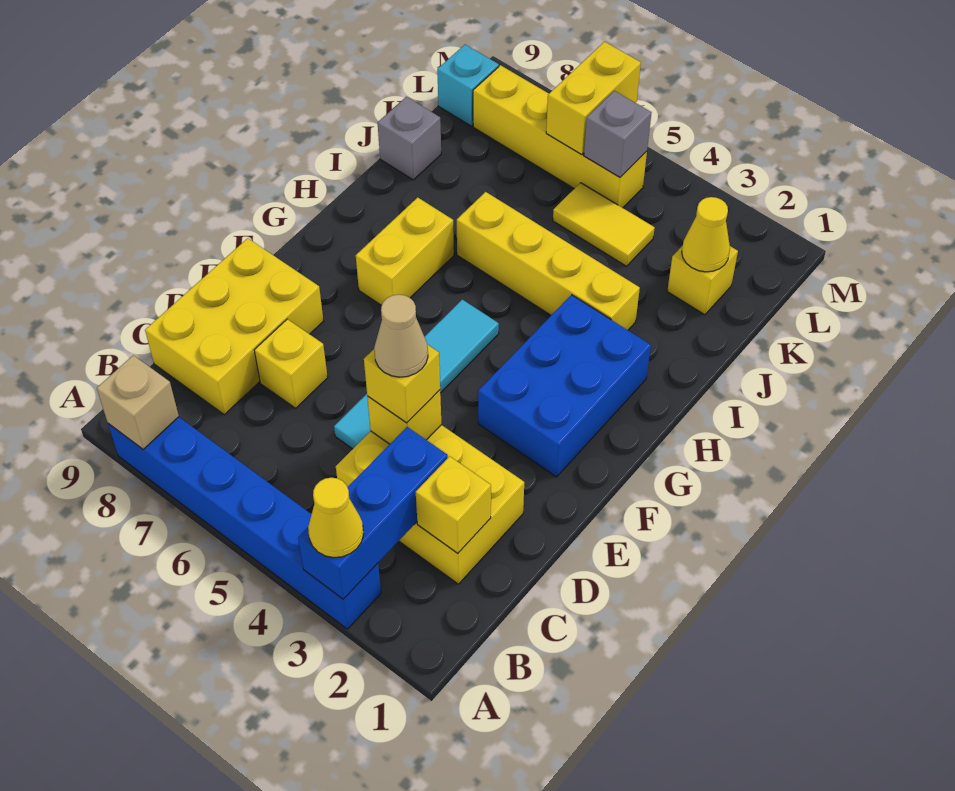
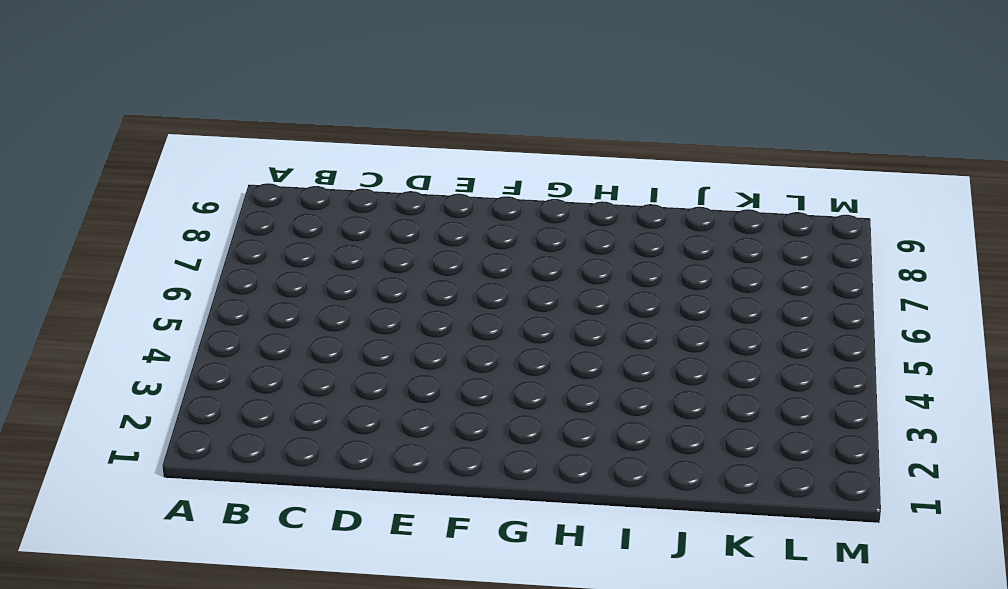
none -> blue 1x6 brick [108,417,381,629]
none -> yellow 2x3 brick [336,425,524,584]
none -> yellow 2x3 brick [145,238,323,415]

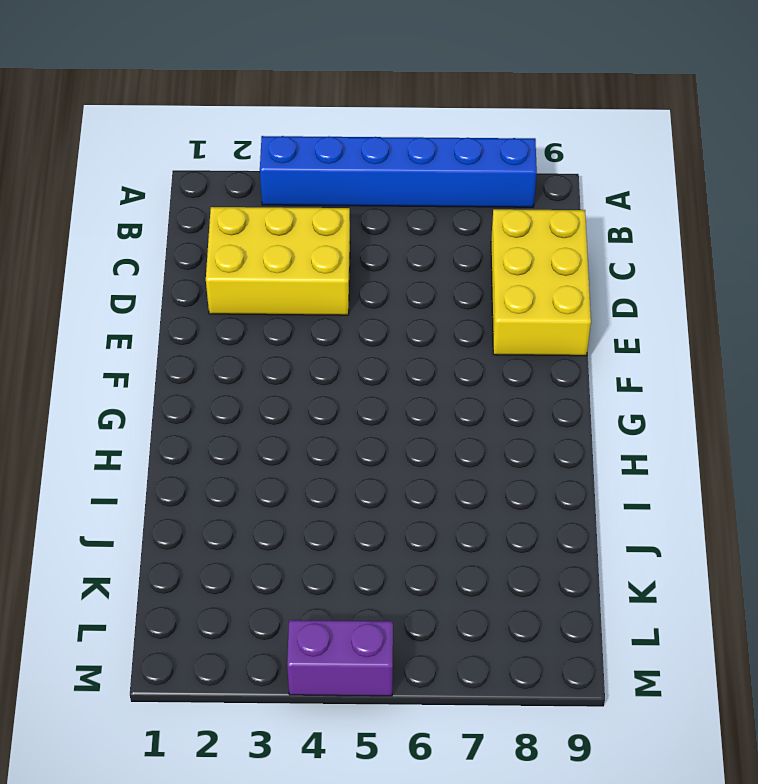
purple 1x2 brick [287,620,393,696] -> none
none -> cyan 1x4 tile [334,300,499,449]
none -> yellow 1x1 brick [254,319,328,408]
none -> blue 2x3 brick [478,295,651,477]

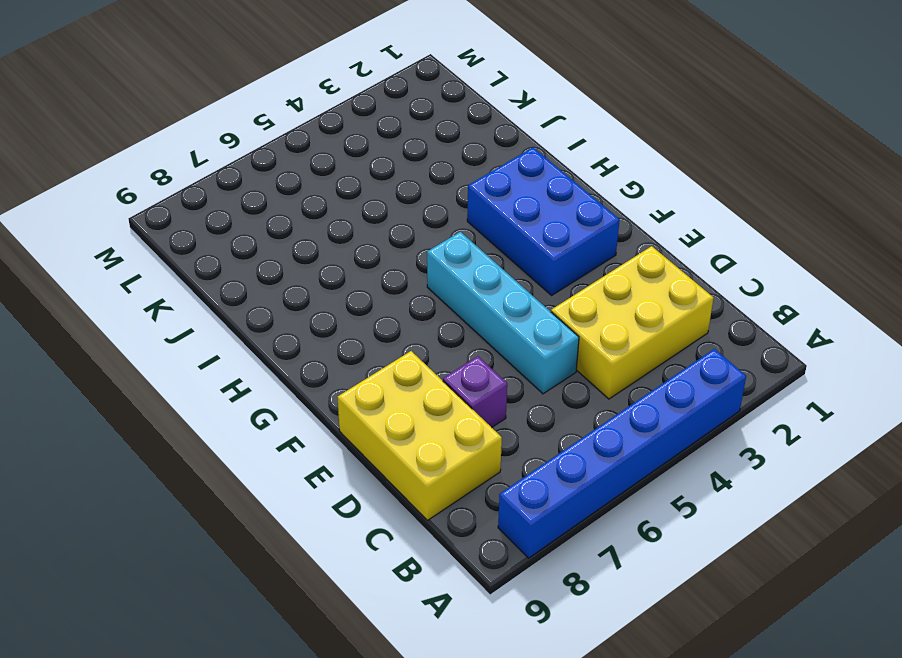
cyan 1x4 brick [427,232,579,394] -> cyan 1x4 tile [334,300,499,449]
purple 1x1 brick [443,356,507,427] -> yellow 1x1 brick [254,319,328,408]
none -> yellow 1x2 brick [356,197,454,305]
none -> yellow 1x4 brick [457,192,640,330]
none -> grey 1x1 brick [378,97,441,180]

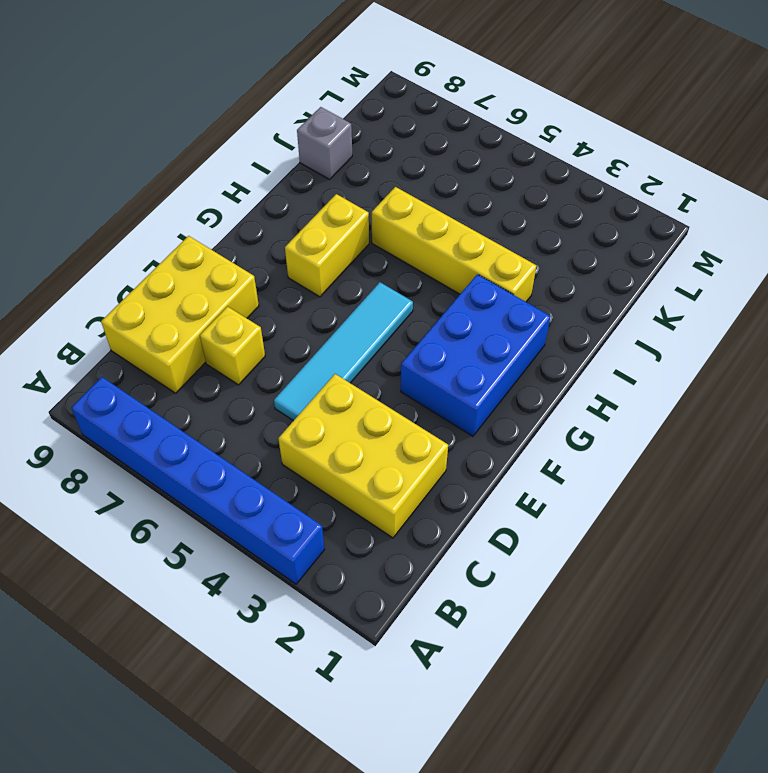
none -> yellow 1x1 brick [667,246,738,315]
none -> yellow 1x2 tile [553,183,655,266]
none -> yellow 1x4 brick [473,65,647,208]

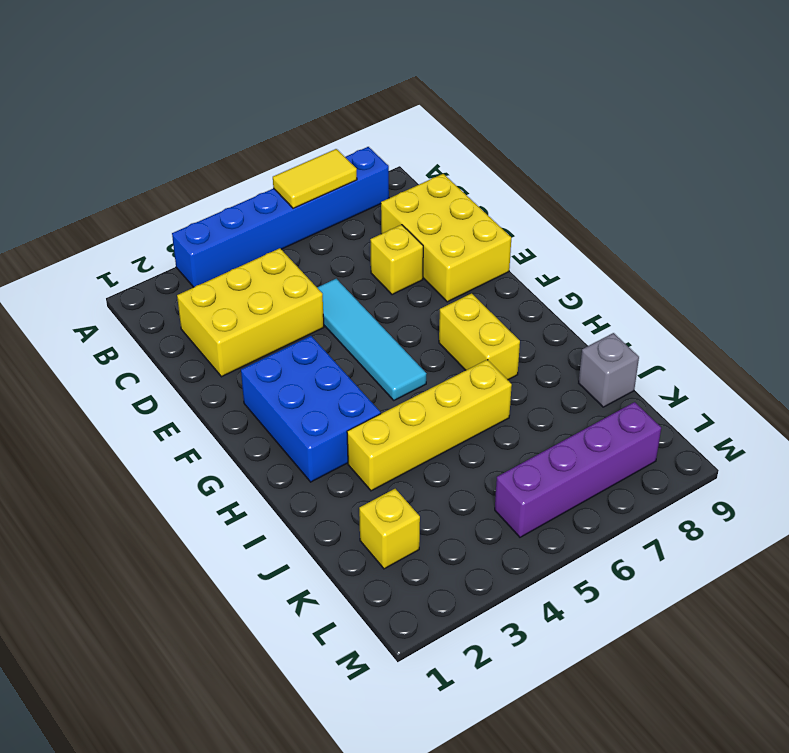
yellow 1x2 tile [273,149,357,209] -> yellow 1x2 tile moved to [553,183,655,266]
purple 1x4 brick [495,402,661,537] -> yellow 1x4 brick [473,65,647,208]
none -> cyan 1x1 brick [437,45,499,126]
none -> blue 1x3 brick [298,427,448,599]
none -> tan 1x1 brick [97,355,179,449]

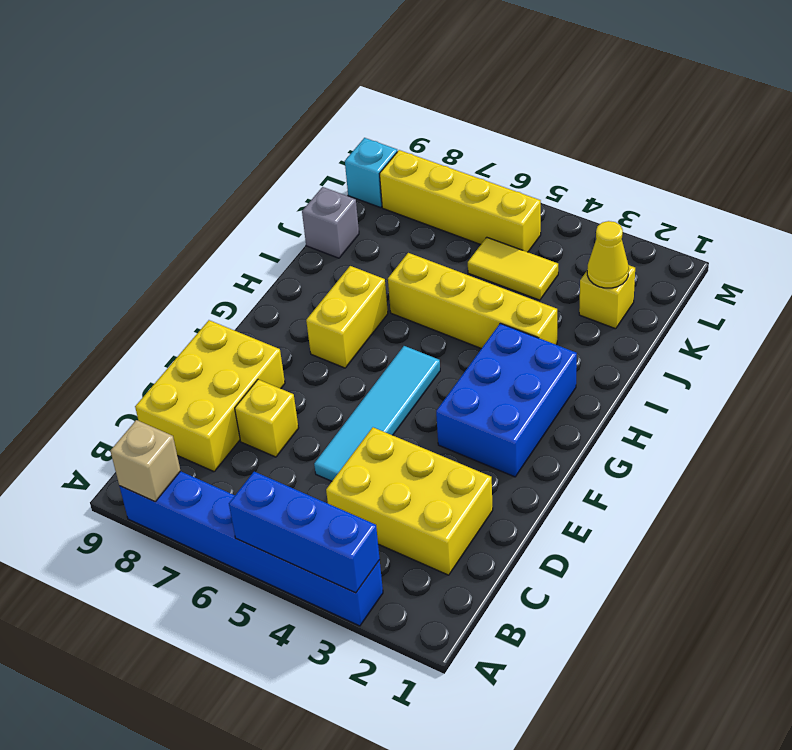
blue 1x3 brick [229,472,380,593] -> blue 1x3 brick turned to [298,427,448,599]
none -> yellow 1x1 brick [416,456,491,553]
none -> yellow 1x1 brick [367,390,441,444]
none -> grey 1x1 brick [584,91,651,177]

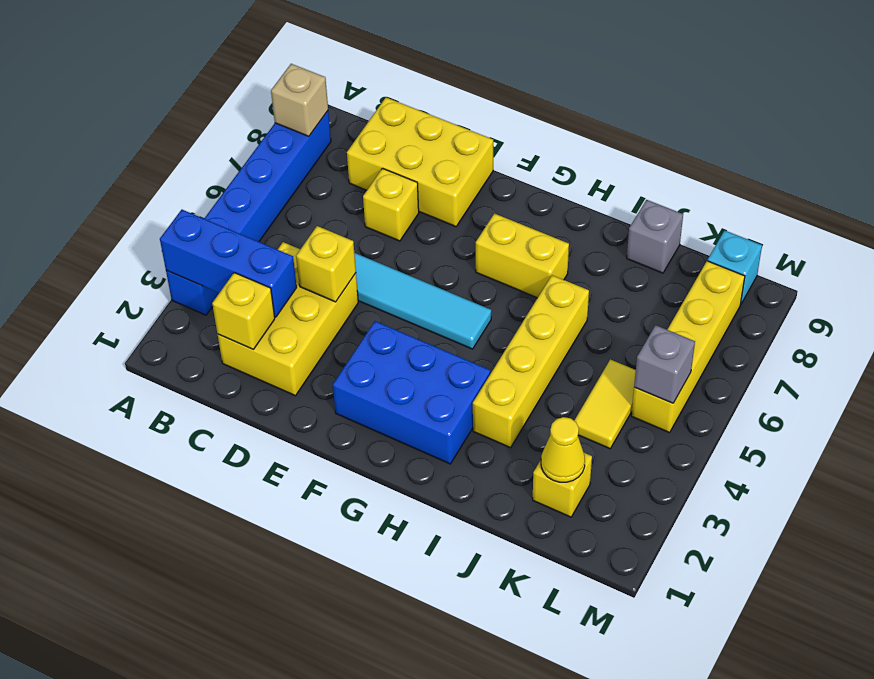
none -> yellow 1x2 brick [546,42,641,155]
none -> yellow 1x1 cone [308,478,364,558]
none -> yellow 1x1 brick [364,345,440,423]

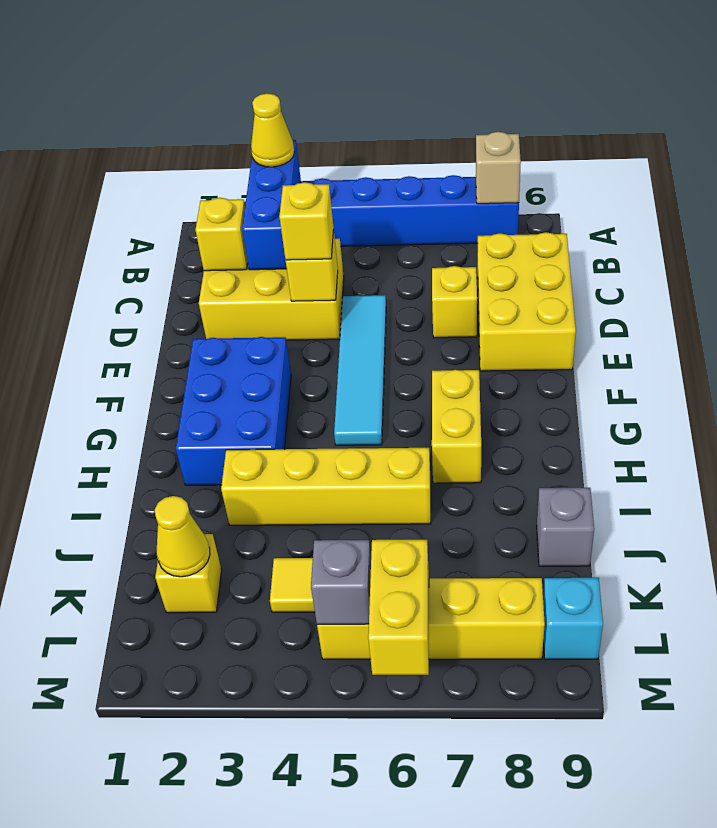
none -> tan 1x1 cone [374,295,428,377]

